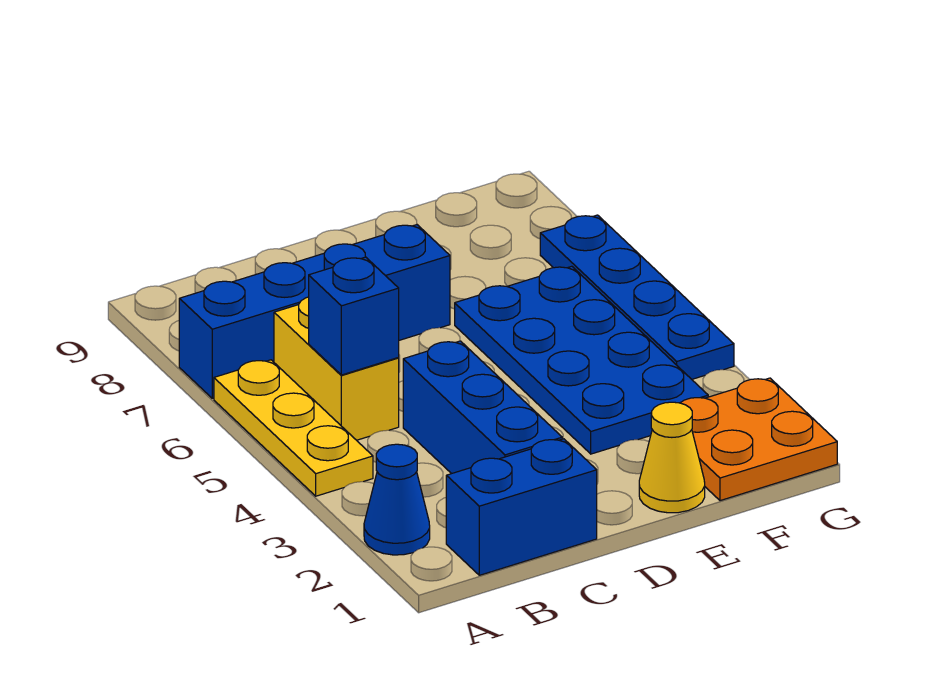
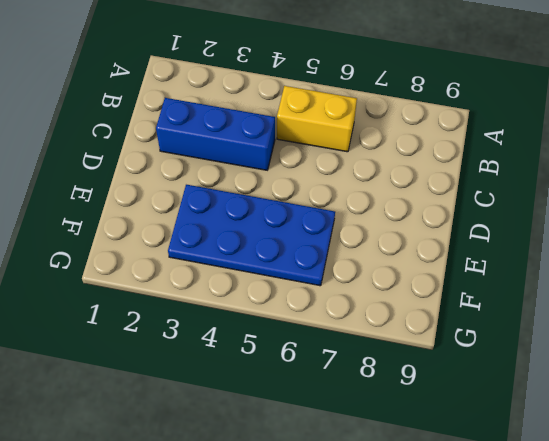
none -> blue 1x1 cone [364,444,430,555]
none -> yellow 1x3 plate [214,360,373,496]

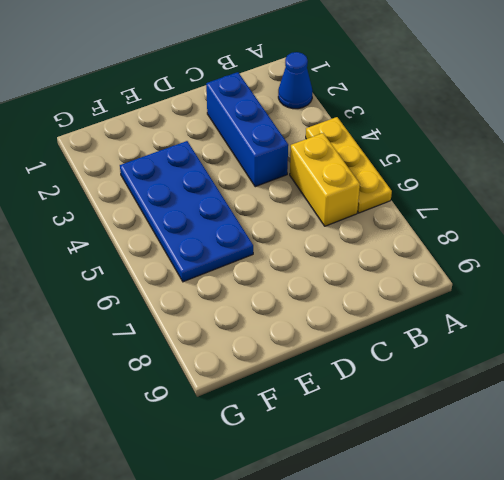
none -> blue 1x4 brick [179,225,450,398]
none -> blue 1x2 brick [446,439,597,575]

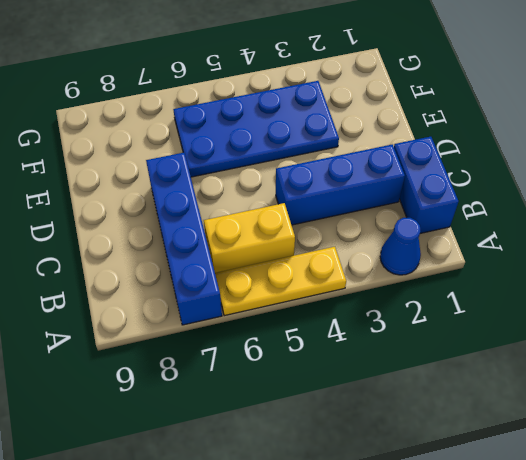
none -> yellow 1x1 cone [639,402,705,513]
none -> orange 2x2 plate [681,378,837,501]

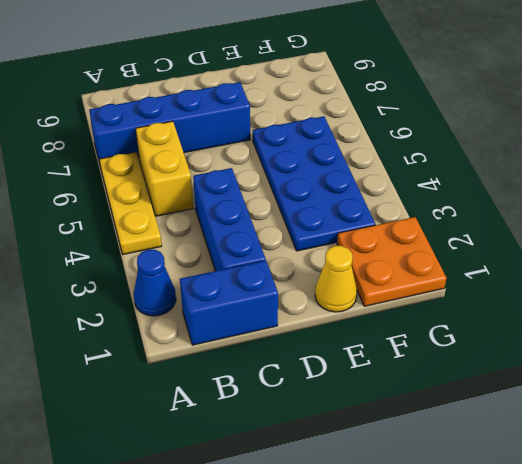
none -> blue 1x4 plate [540,215,734,379]
none -> blue 1x1 brick [309,257,399,375]

